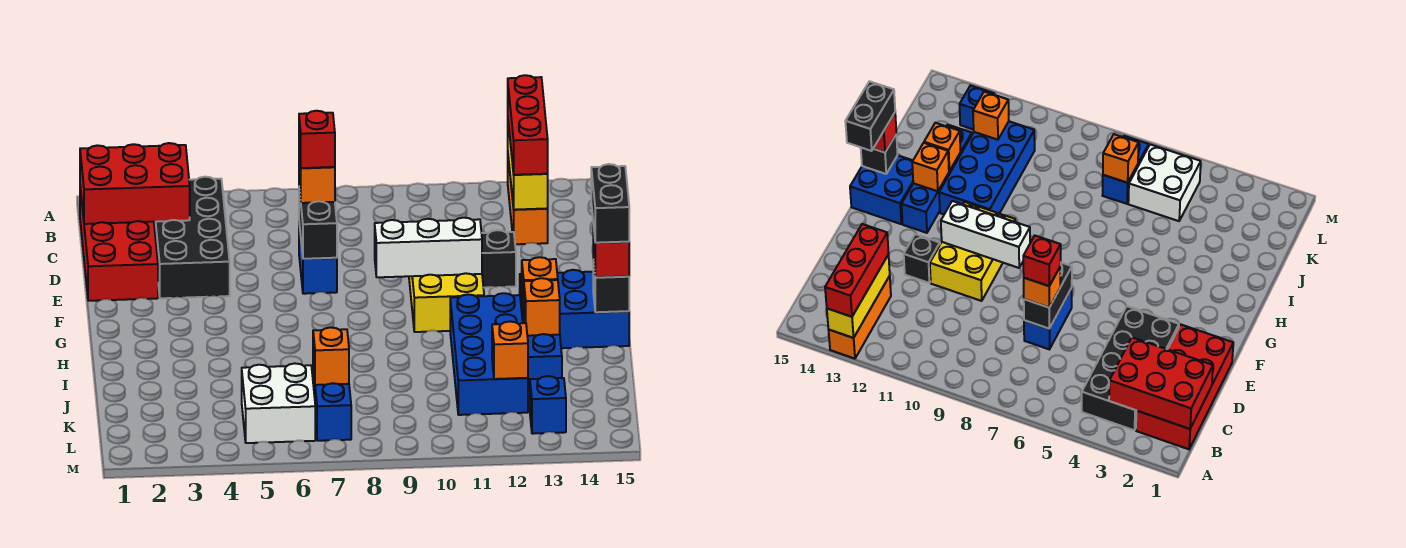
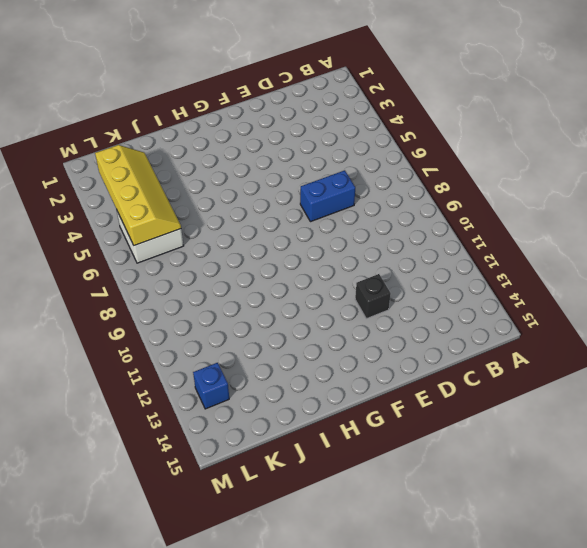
yellow 2x4 slope [95,145,181,246] -> none
none -> orange 1x3 brick [508,158,548,244]
none -> red 2x4 brick [80,188,158,301]
none -> black 2x4 brick [154,177,230,298]

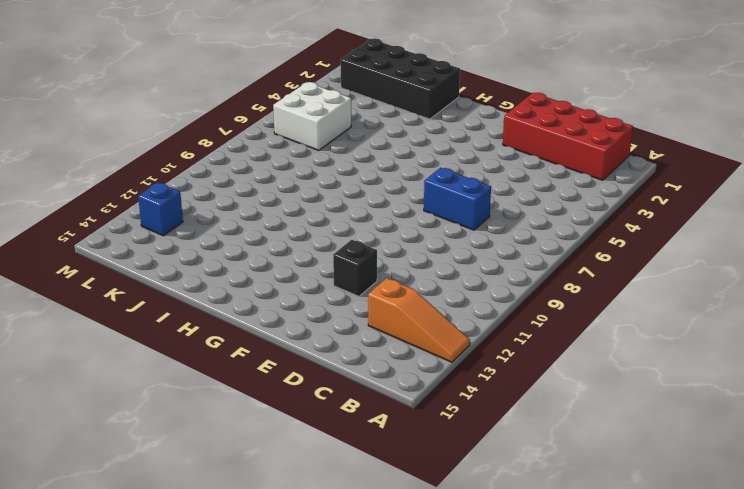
orange 1x3 slope [368,278,470,362] -> orange 1x3 brick [508,158,548,244]
black 2x4 brick [341,38,460,119] -> black 2x4 brick moved to [154,177,230,298]
none -> yellow 2x3 brick [409,273,484,332]
none -> blue 1x4 brick [520,274,562,392]
none -> blue 2x2 brick [557,270,629,348]

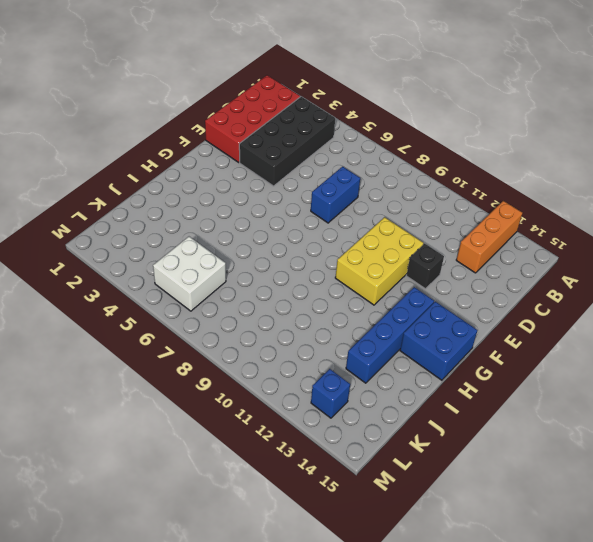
none -> blue 2x4 brick [450,293,528,415]
none -> blue 1x2 brick [313,369,351,441]
none -> yellow 1x3 brick [508,123,548,210]

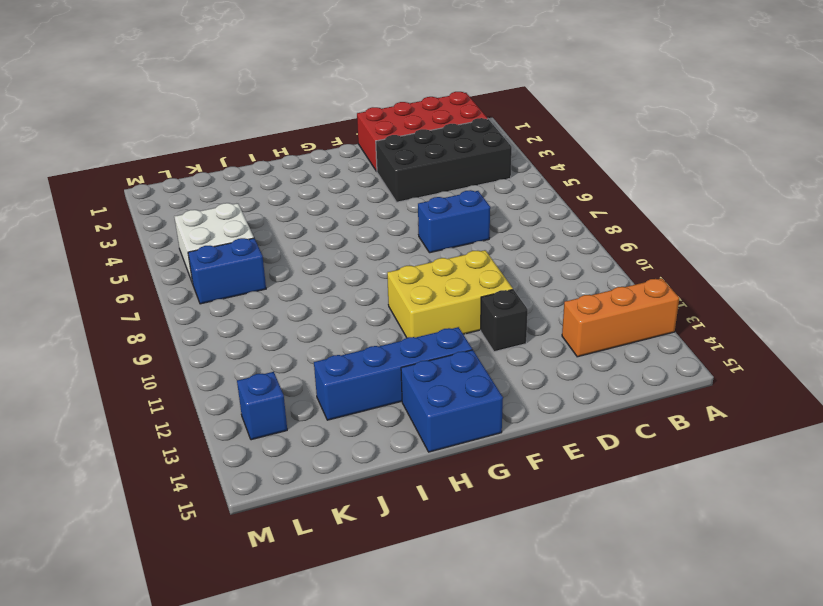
none -> blue 2x4 brick [450,293,528,415]
none -> yellow 1x3 brick [508,123,548,210]
none -> red 2x3 brick [80,143,190,224]

